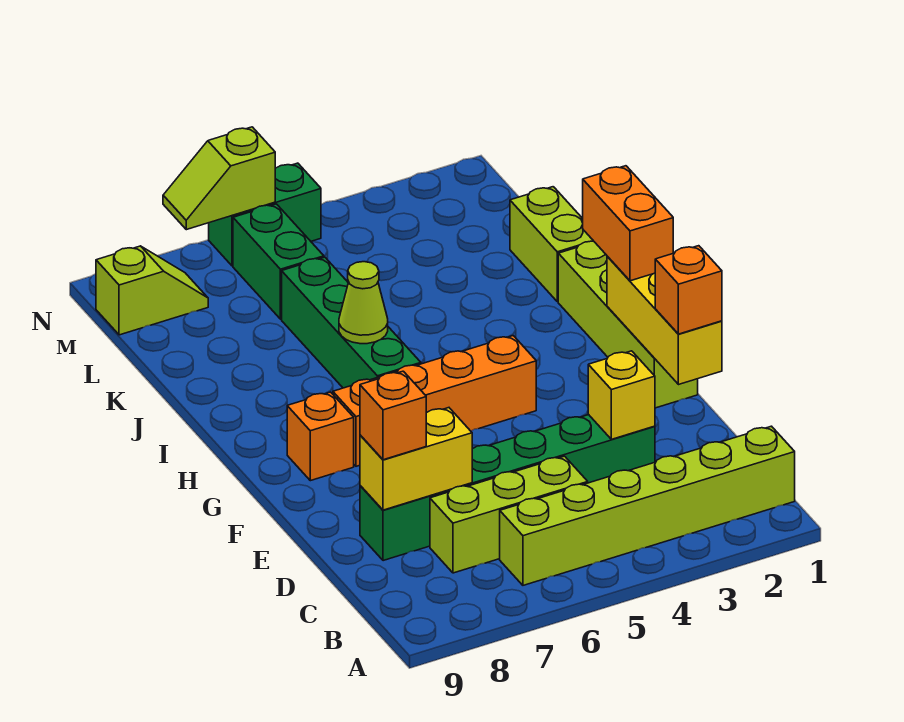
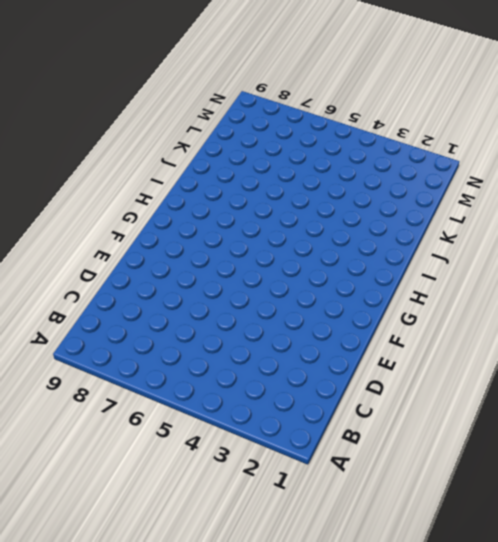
none -> lime 1x6 brick [500,426,795,585]
none -> lime 1x3 brick [430,456,588,573]
none -> green 1x6 brick [360,415,655,561]

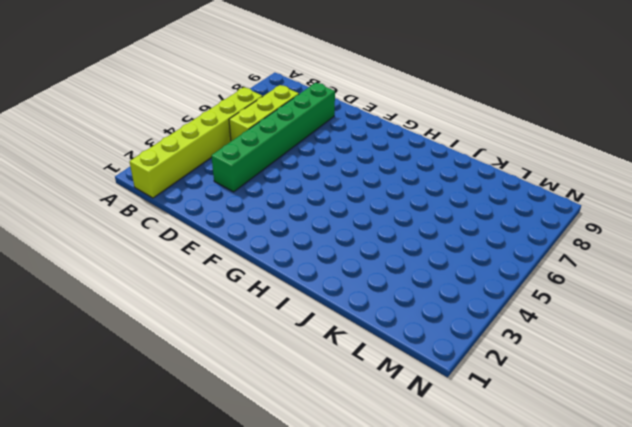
none -> lime 1x4 brick [558,241,698,408]
none -> orange 1x4 brick [333,336,536,466]
none -> orange 1x1 brick [287,392,354,481]

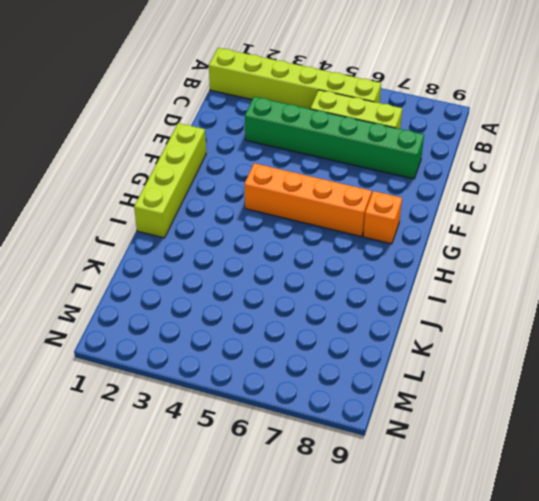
none -> green 1x4 brick [282,257,421,388]
none -> lime 1x2 brick [510,187,593,302]
none -> green 1x2 brick [233,204,324,319]

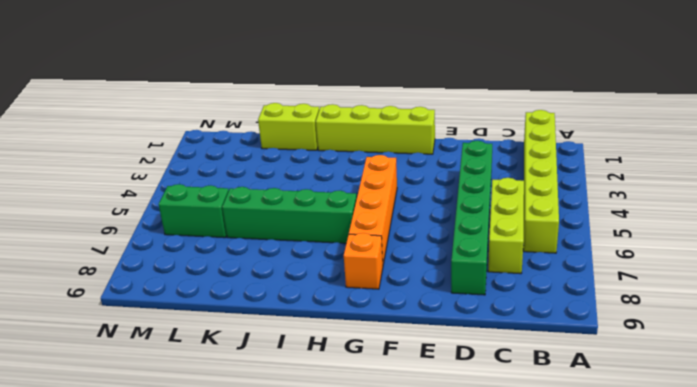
none -> lime 1x2 slope [96,246,208,335]
none -> green 1x2 brick [209,163,321,266]
none -> yellow 1x1 brick [588,351,655,439]

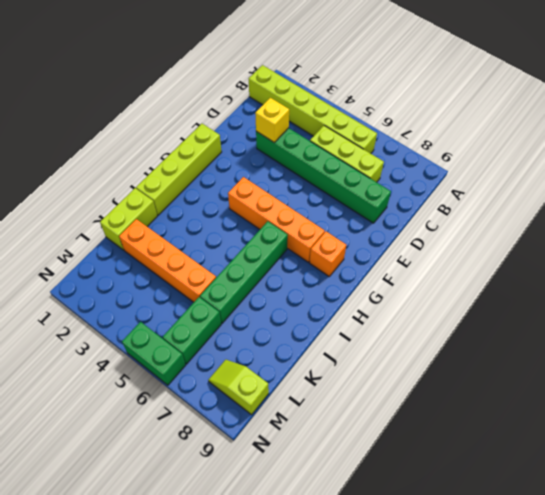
orange 1x4 brick [119,219,216,302] -> none
none -> yellow 1x2 brick [360,408,472,510]
none -> yellow 1x3 brick [607,256,722,385]
none -> lime 1x1 cone [339,262,388,344]

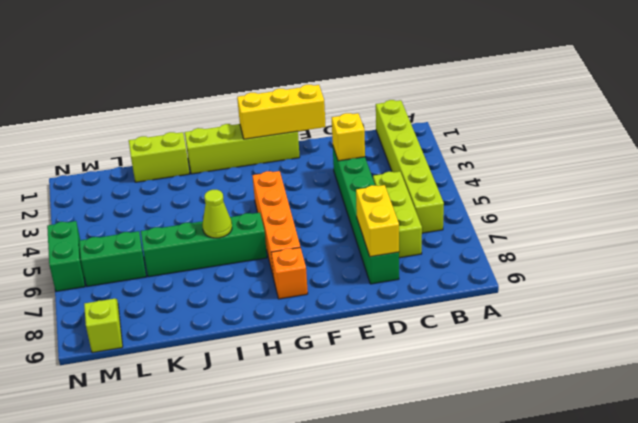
none -> lime 1x2 slope [163,127,275,230]
none -> orange 1x1 brick [360,371,426,460]
none -> orange 1x1 brick [655,246,722,334]

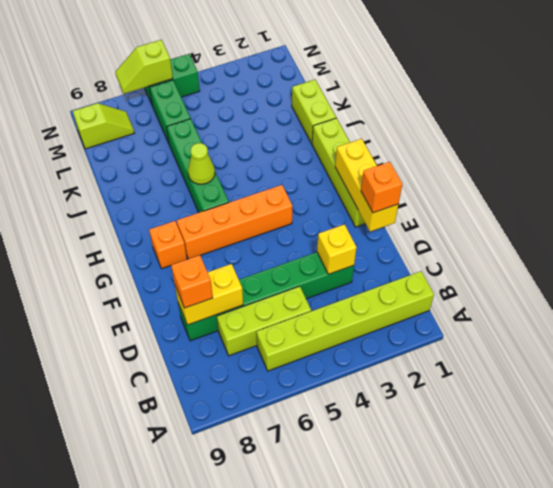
none -> orange 1x2 brick [583,166,673,281]

